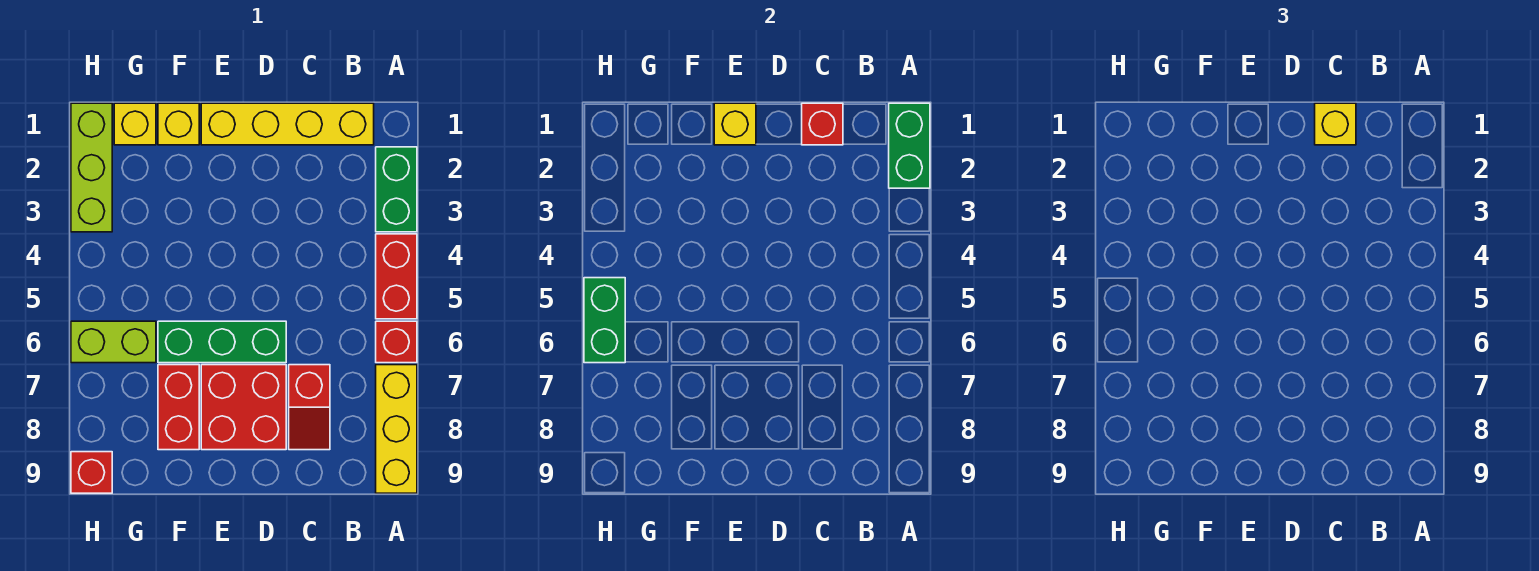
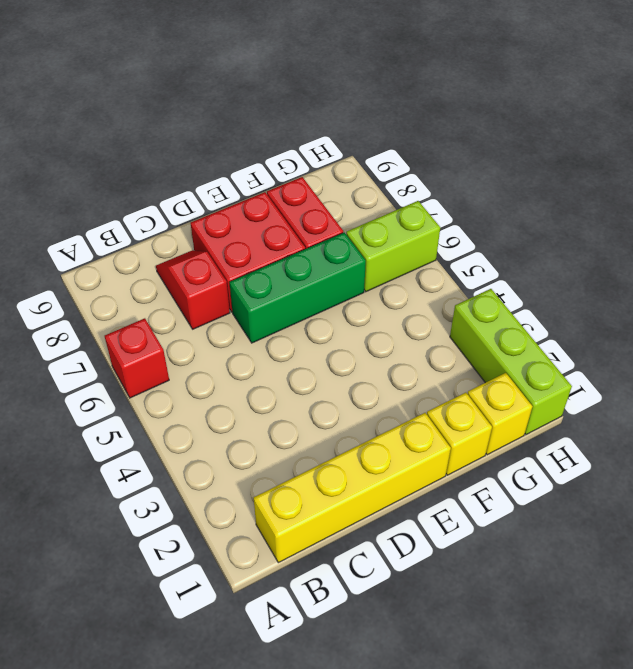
none -> green 1x2 brick [376,147,417,232]
none -> red 1x2 brick [376,234,417,319]
none -> yellow 1x3 brick [376,365,417,493]

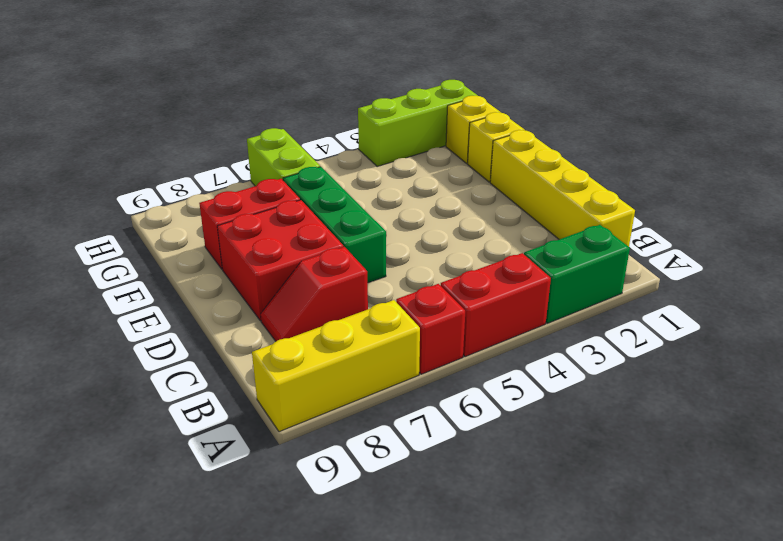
none -> red 1x1 brick [71,452,112,493]
none -> green 1x2 brick [889,103,930,188]
none -> red 1x1 brick [802,103,843,145]

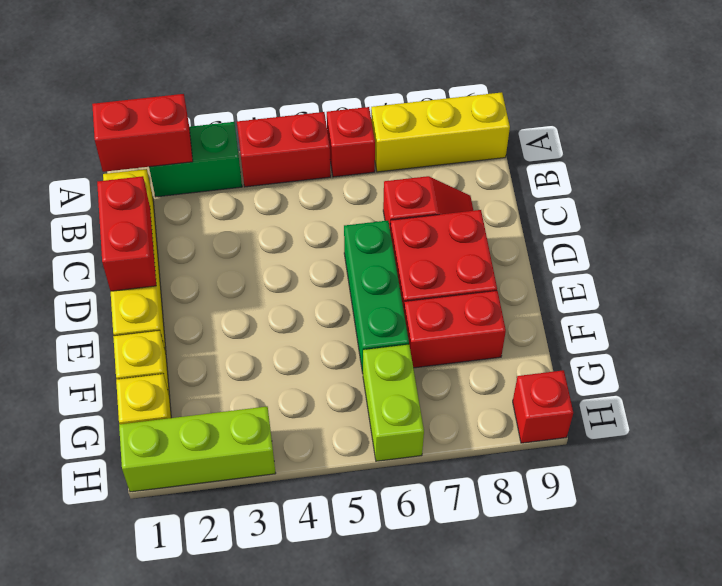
red 1x2 brick [92,94,193,172] -> green 1x2 brick [889,103,930,188]
red 1x2 brick [97,176,156,291] -> red 1x1 brick [802,103,843,145]
none -> yellow 1x1 brick [714,103,756,145]
none -> green 1x2 brick [584,278,625,363]
none -> yellow 1x1 brick [1315,103,1356,145]

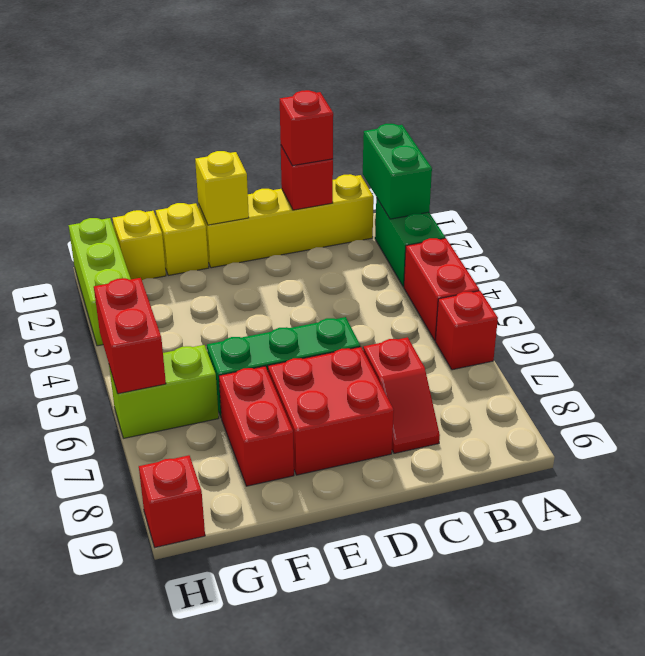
red 1x1 brick [280,90,333,166] -> yellow 1x1 brick [1315,103,1356,145]
red 1x2 brick [94,278,166,394] -> green 1x2 brick [584,278,625,363]
none -> yellow 1x3 brick [376,365,417,493]

